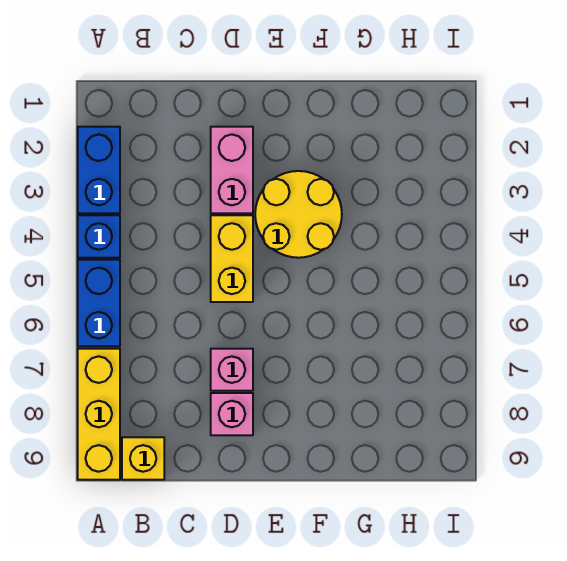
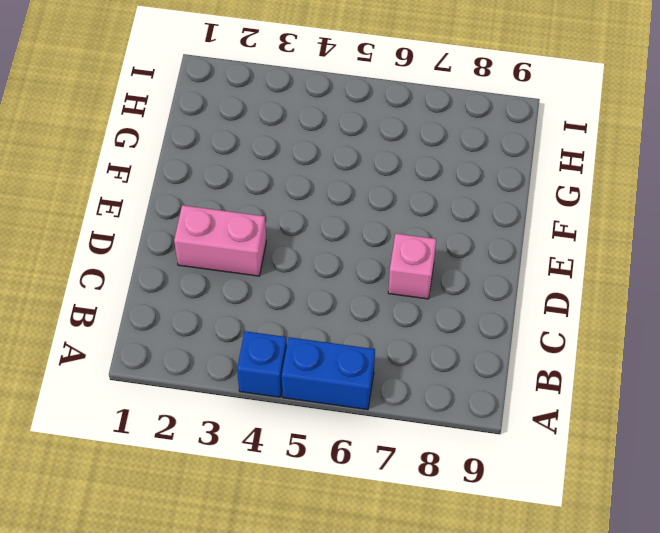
none -> blue 1x2 brick [78,127,120,213]
none -> yellow 1x3 brick [78,349,120,480]

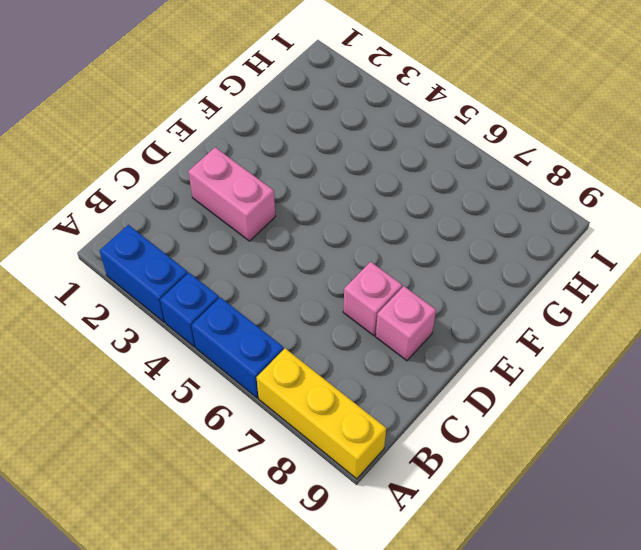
none -> yellow 1x1 brick [122,437,164,480]
none -> yellow 1x2 brick [211,215,253,302]

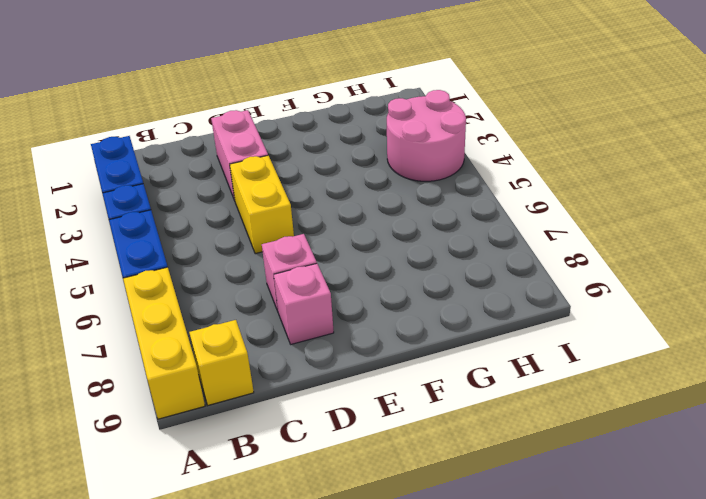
pink 2x2 round brick [387,90,466,181] -> none
none -> yellow 2x2 round brick [255,171,342,258]

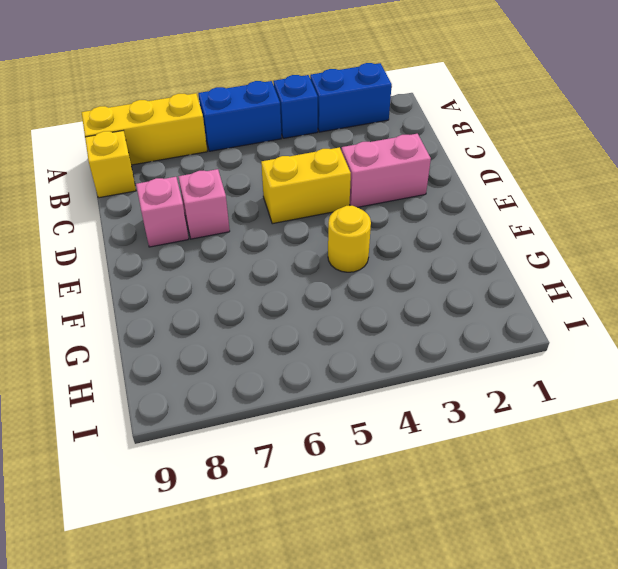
yellow 1x1 round brick [328,206,371,272] -> yellow 2x2 round brick [255,171,342,258]

